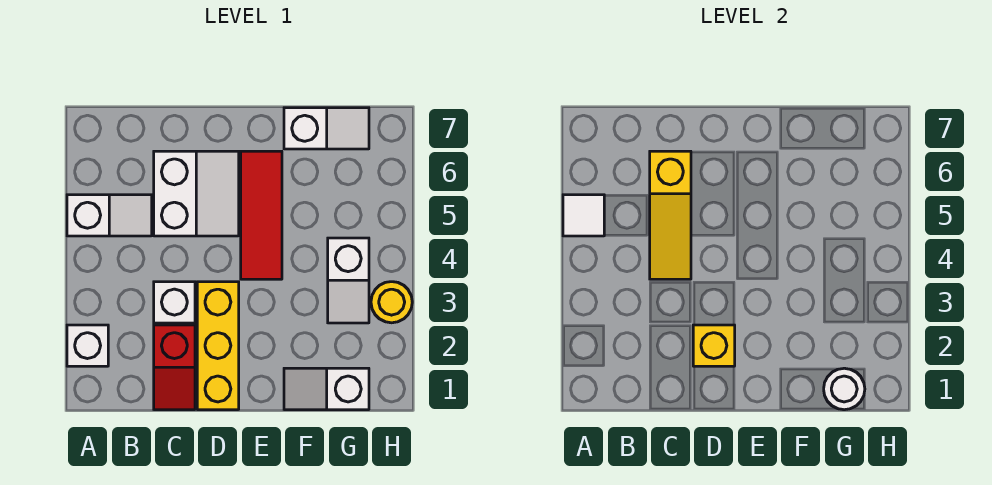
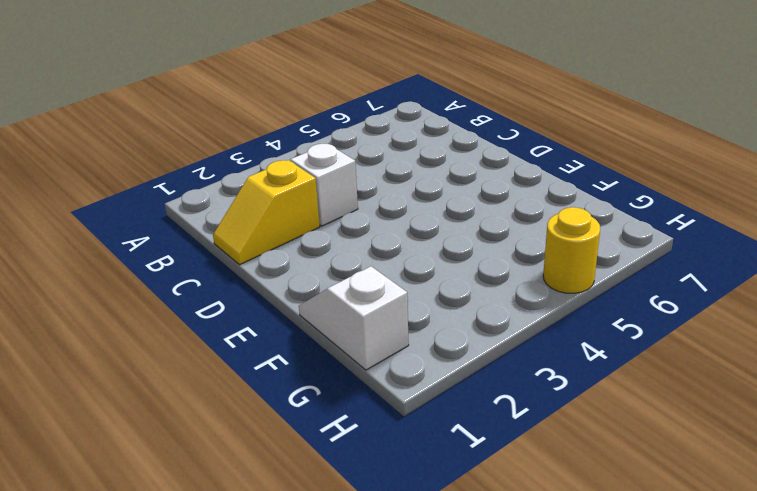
yellow 1x2 slope [213,160,320,265] -> red 1x2 slope [154,325,195,410]
yellow 1x1 round brick [543,207,600,293] -> yellow 1x1 round brick moved to [371,282,412,323]
none -> white 1x1 brick [67,325,108,366]
none -> white 1x2 slope [67,195,152,236]
none -> white 2x2 slope [154,151,239,236]

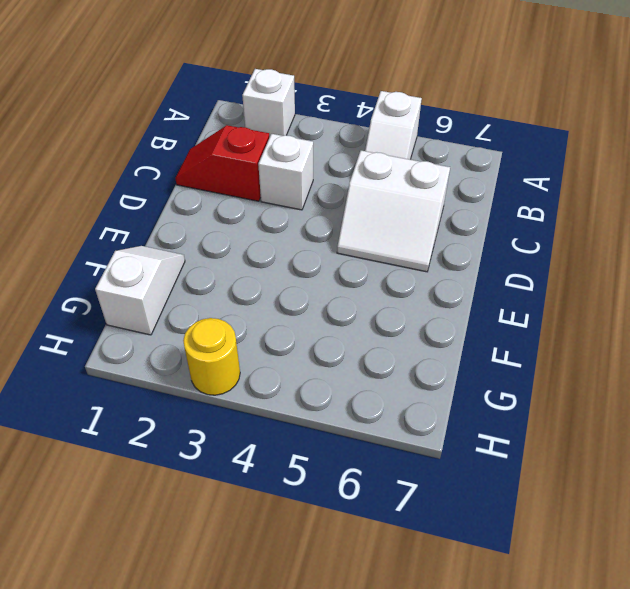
none -> yellow 1x3 brick [197,282,239,410]
none -> red 1x3 tile [241,151,282,279]
none -> white 1x2 slope [284,108,369,149]

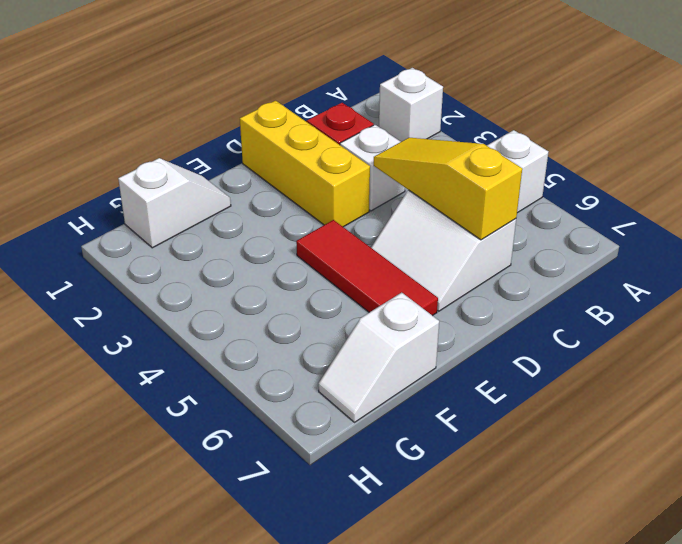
none -> white 1x2 slope [328,238,369,323]
none -> yellow 1x1 round brick [371,282,412,323]
none -> white 1x1 tile [563,195,604,236]

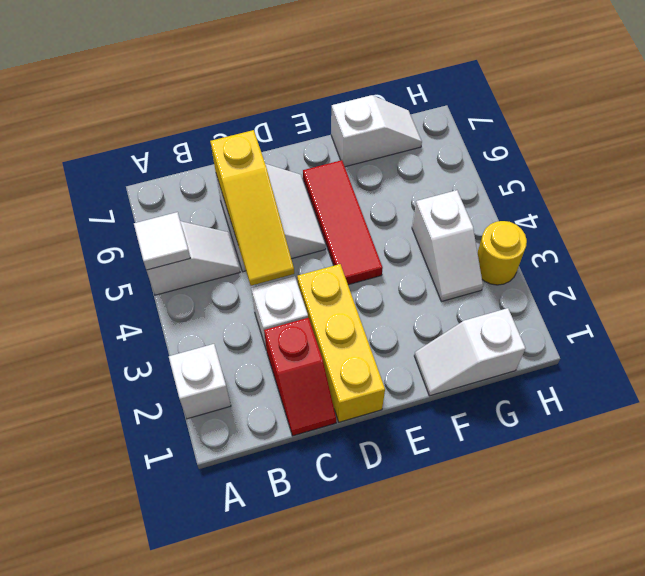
none -> yellow 1x1 brick [693,325,735,366]
none -> white 1x1 round brick [824,368,865,410]

